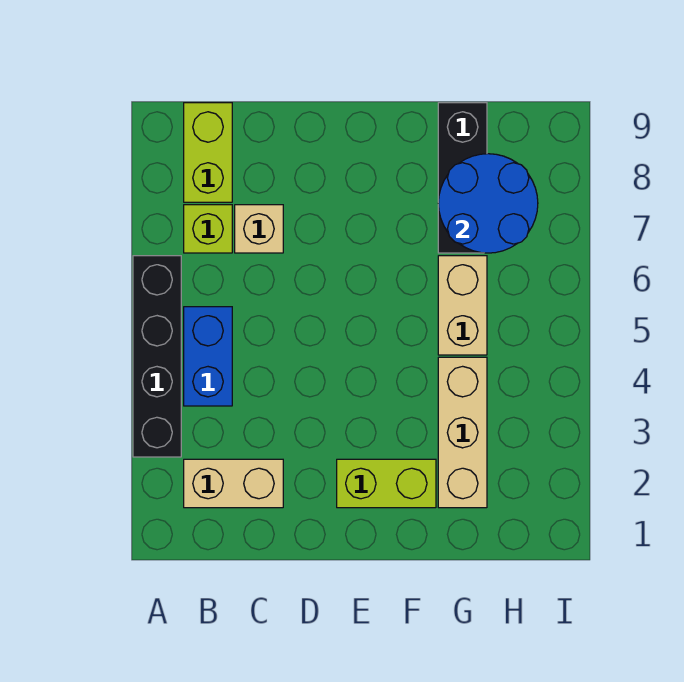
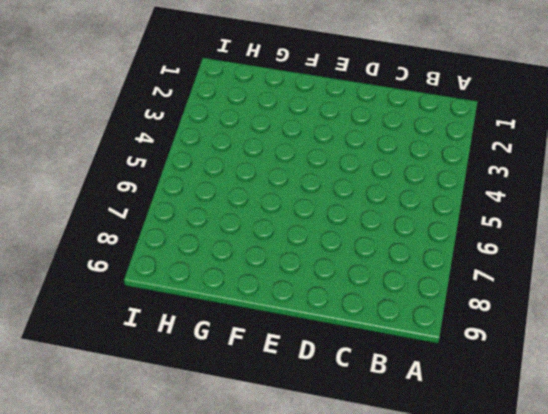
none -> black 1x4 brick [133,256,181,457]
none -> tan 1x2 brick [184,459,283,508]

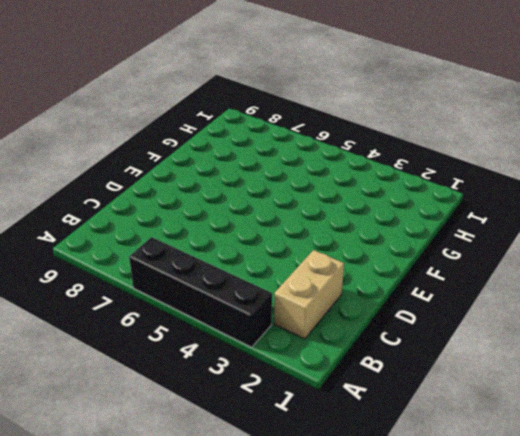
none -> blue 1x2 brick [184,307,232,406]
none -> lime 1x1 brick [184,205,232,253]

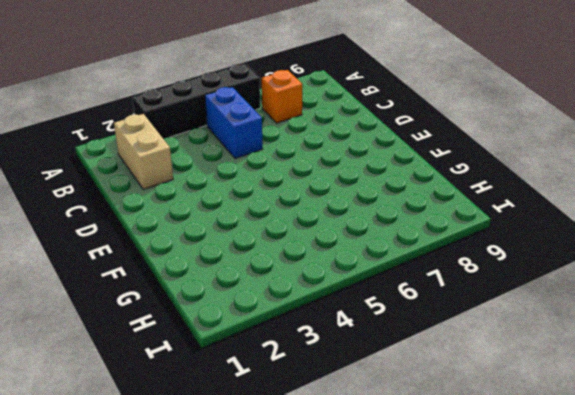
blue 1x2 brick [205,87,263,159] -> blue 1x2 brick turned to [184,307,232,406]
orange 1x1 brick [262,70,302,123] -> lime 1x1 brick [184,205,232,253]
none -> lime 1x2 brick [184,103,232,202]
none -> tan 1x1 brick [235,205,283,253]

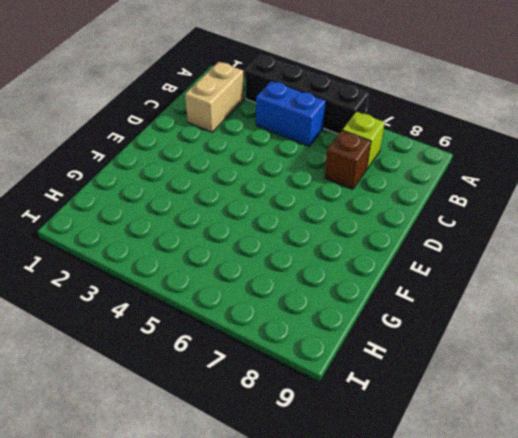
brown 1x1 brick [325,130,371,189] -> tan 1x1 brick [235,205,283,253]
none -> lime 1x2 brick [184,103,232,202]
none -> lime 1x2 brick [337,459,436,508]

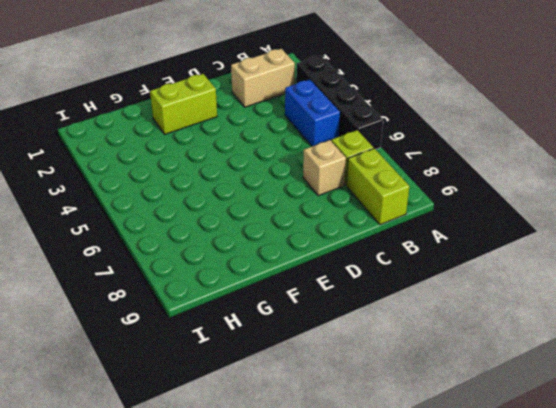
none -> tan 1x3 brick [438,357,487,508]
none -> tan 1x2 brick [438,256,487,355]

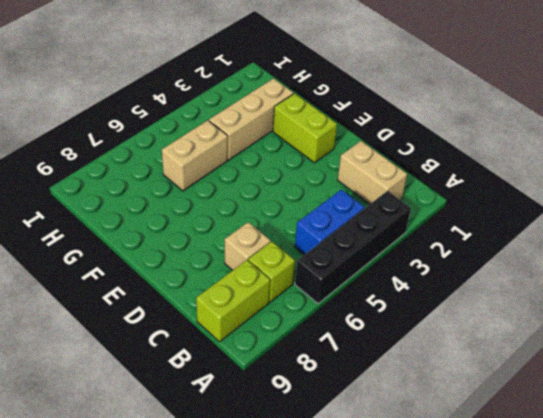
none -> black 1x3 brick [438,103,487,253]
none -> blue 2x2 round brick [438,154,538,253]

